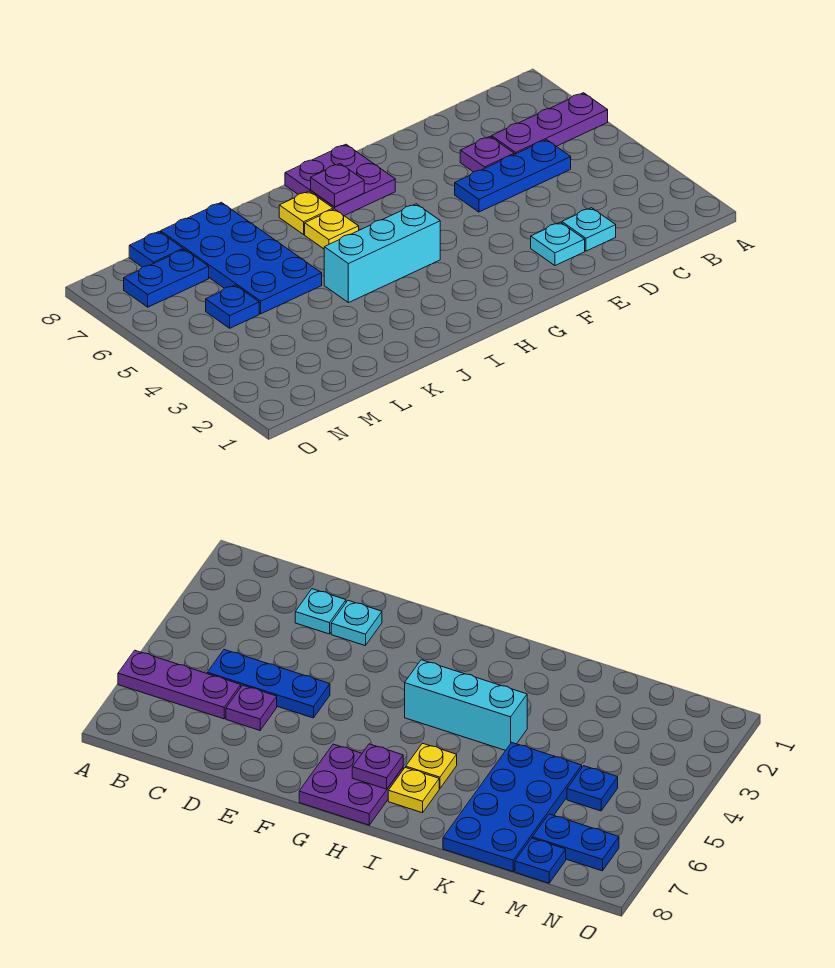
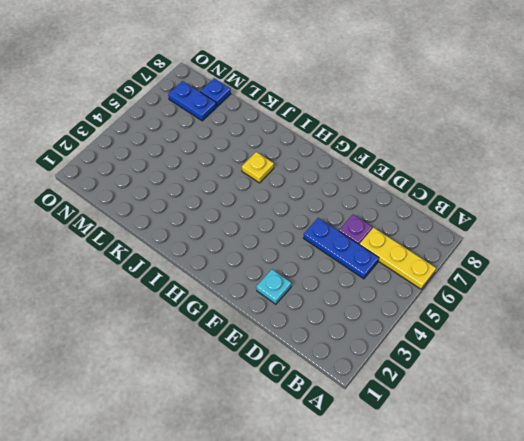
yellow 1x3 plate [359,228,436,289] -> purple 1x3 plate [492,93,608,154]
none -> cyan 1x1 plate [562,208,616,251]
none -> purple 2x2 plate [285,144,395,216]
none -> cyan 1x3 brick [324,204,440,303]

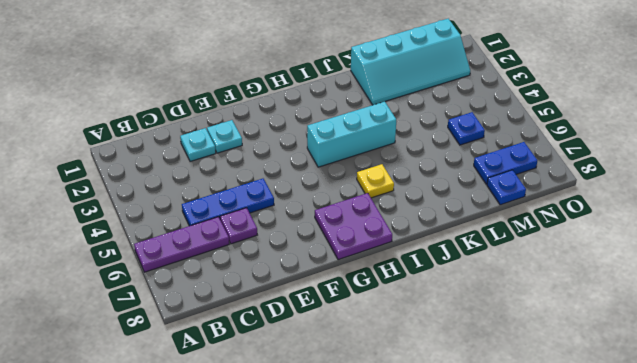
cyan 2x4 slope [351,19,470,105] -> none
none -> yellow 1x1 plate [279,191,333,234]
none -> blue 2x4 plate [161,202,322,314]
none -> purple 1x1 plate [311,164,364,207]

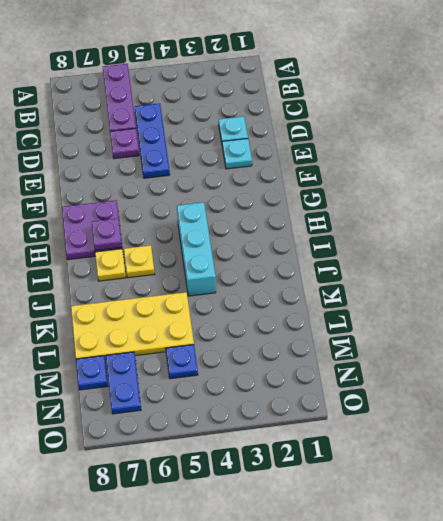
yellow 2x4 plate [71,292,194,359] -> blue 2x4 plate [161,202,322,314]

